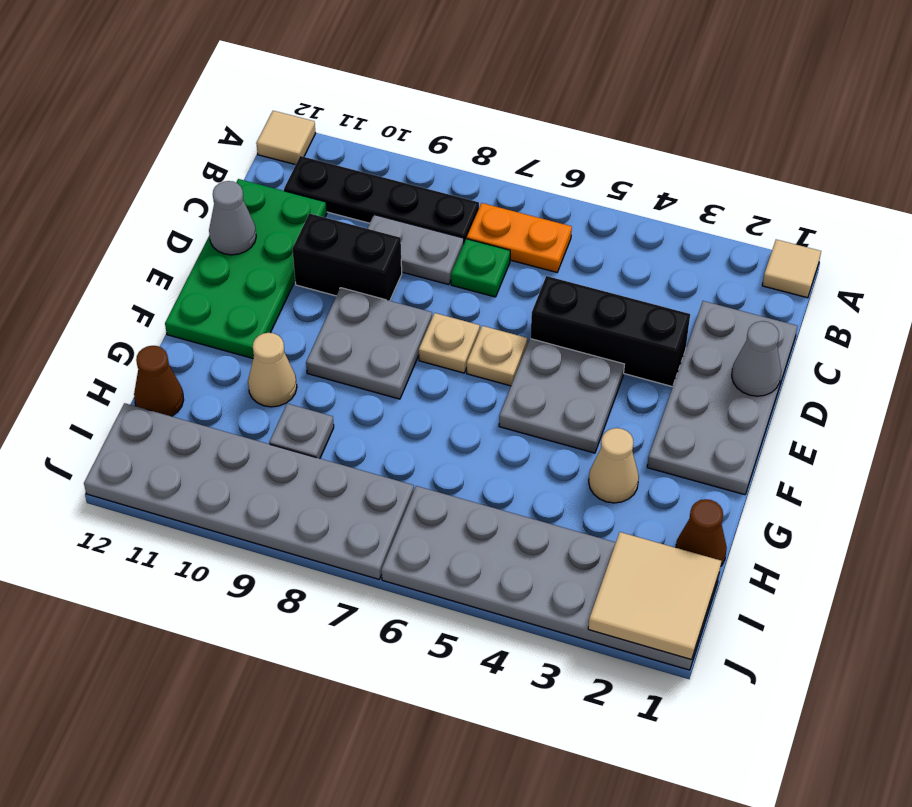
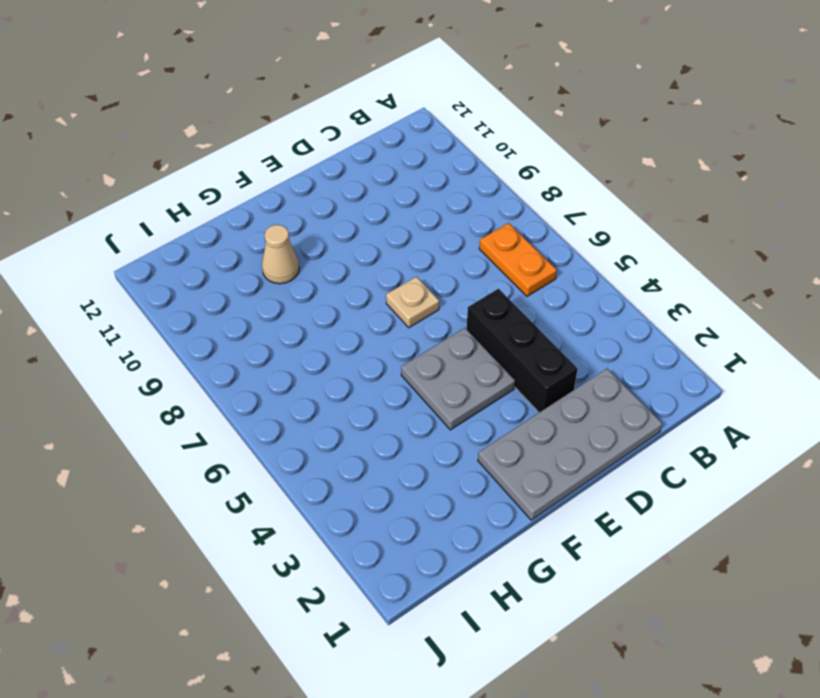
none -> tan 1x1 tile [762,240,821,298]
none -> tan 1x1 tile [256,111,315,165]
none -> black 1x4 plate [284,156,479,242]

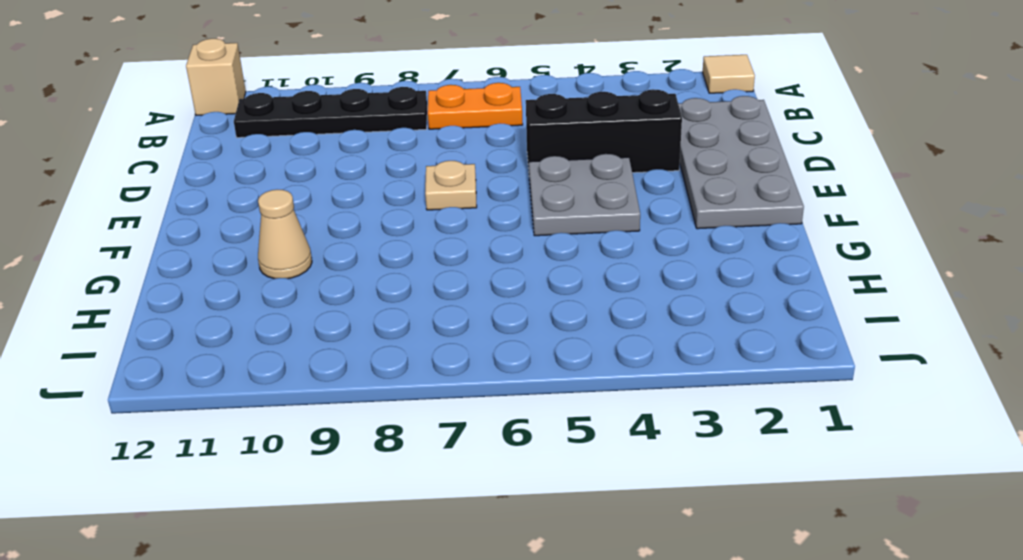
tan 1x1 brick [186,39,246,115] -> tan 1x1 tile [256,111,315,165]
none -> green 1x1 plate [451,239,510,297]
none -> grey 1x2 plate [367,215,464,285]
none -> green 2x4 plate [165,179,327,358]

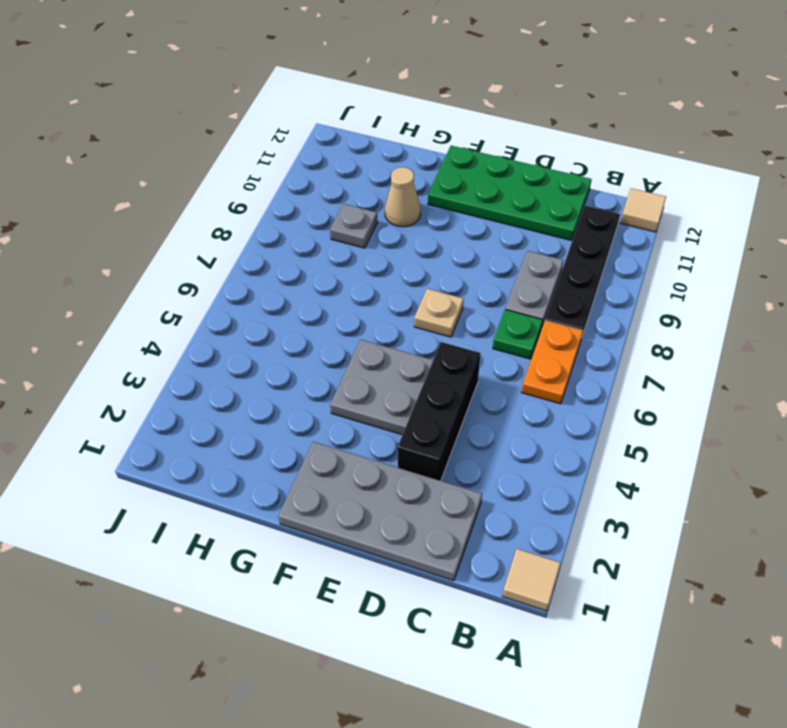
none -> black 1x2 brick [292,213,402,301]
none -> tan 1x1 plate [467,326,528,386]
none -> grey 2x2 plate [306,288,432,399]

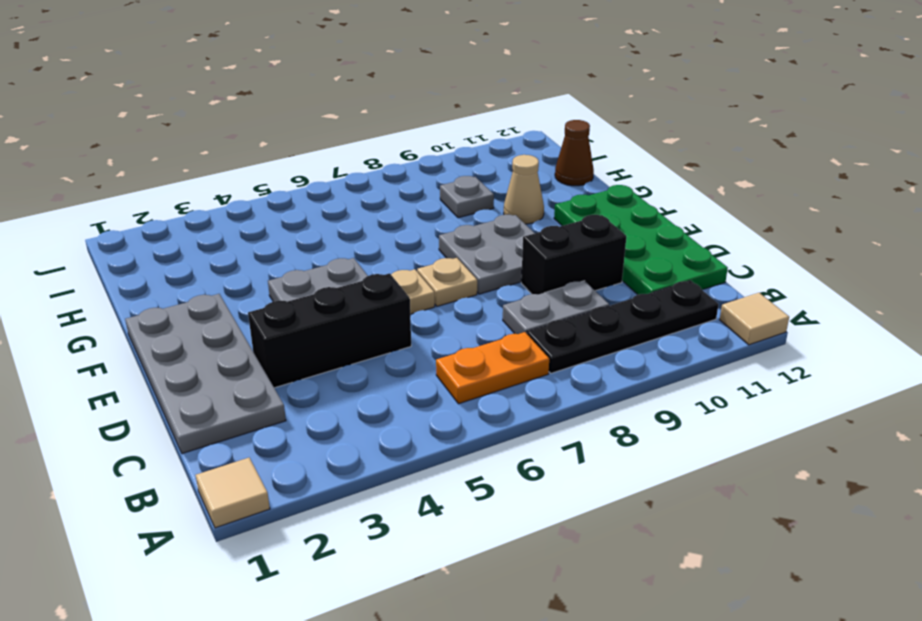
none -> green 1x1 plate [451,239,510,297]
none -> tan 1x1 cone [589,428,639,503]
none -> brown 1x1 cone [676,499,727,566]

